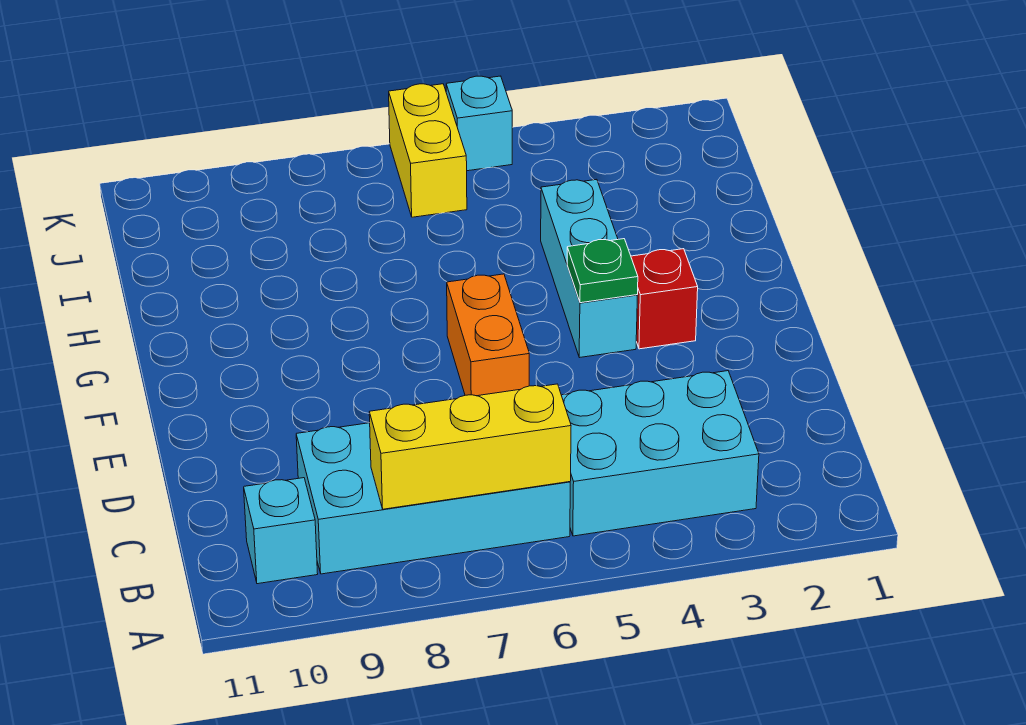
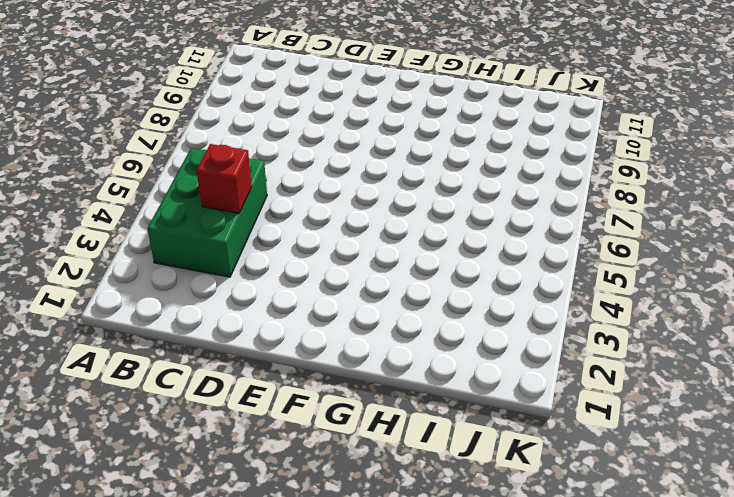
green 2x3 brick [147,149,267,277] -> cyan 2x3 brick [561,371,759,536]
red 1x1 brick [196,144,252,213] -> red 1x1 brick moved to [631,249,698,349]
none -> cyan 2x4 brick [296,423,570,574]
none -> cyan 1x1 brick [244,478,318,584]

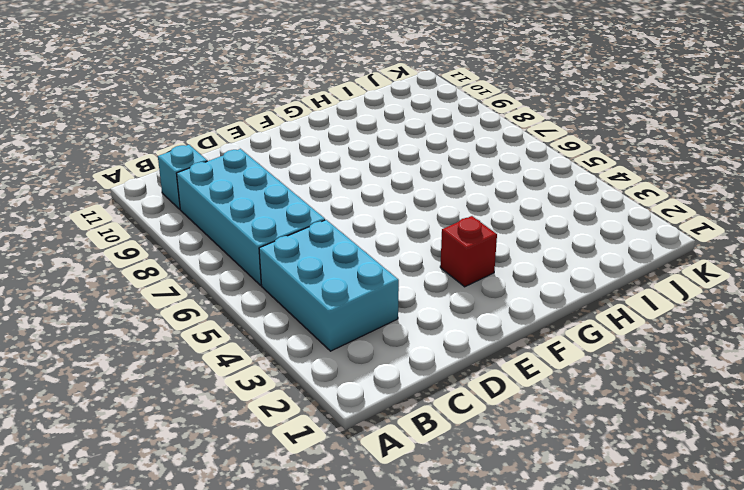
none -> orange 1x2 brick [447,274,529,396]
none -> cyan 1x3 brick [541,179,637,358]

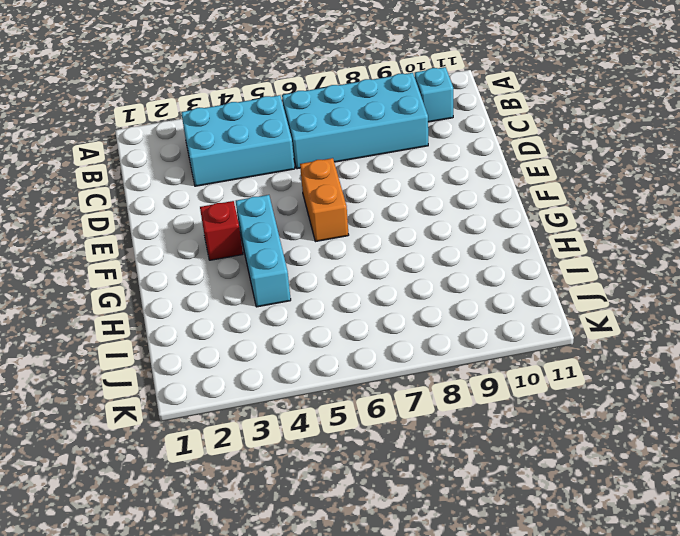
none -> yellow 1x2 brick [389,84,467,217]
none -> cyan 1x1 brick [446,76,512,171]

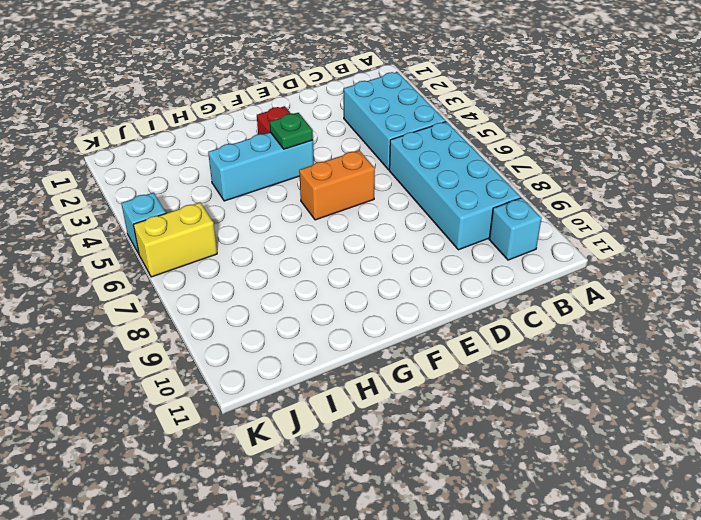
none -> yellow 1x3 brick [369,384,571,509]

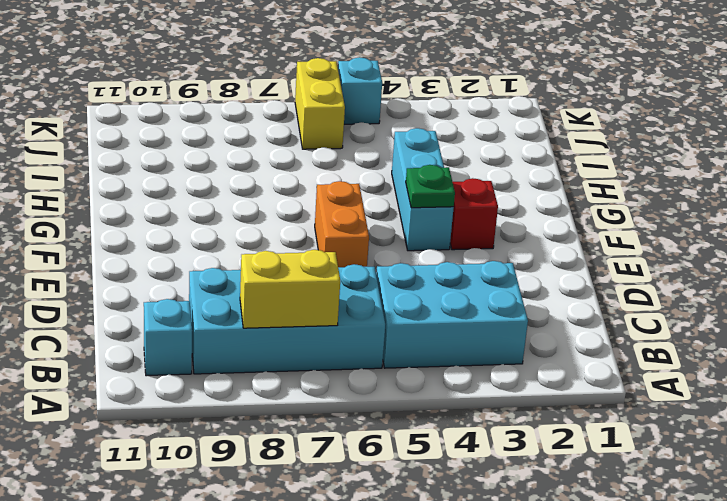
yellow 1x2 brick [240,250,340,328] -> yellow 1x3 brick [369,384,571,509]

